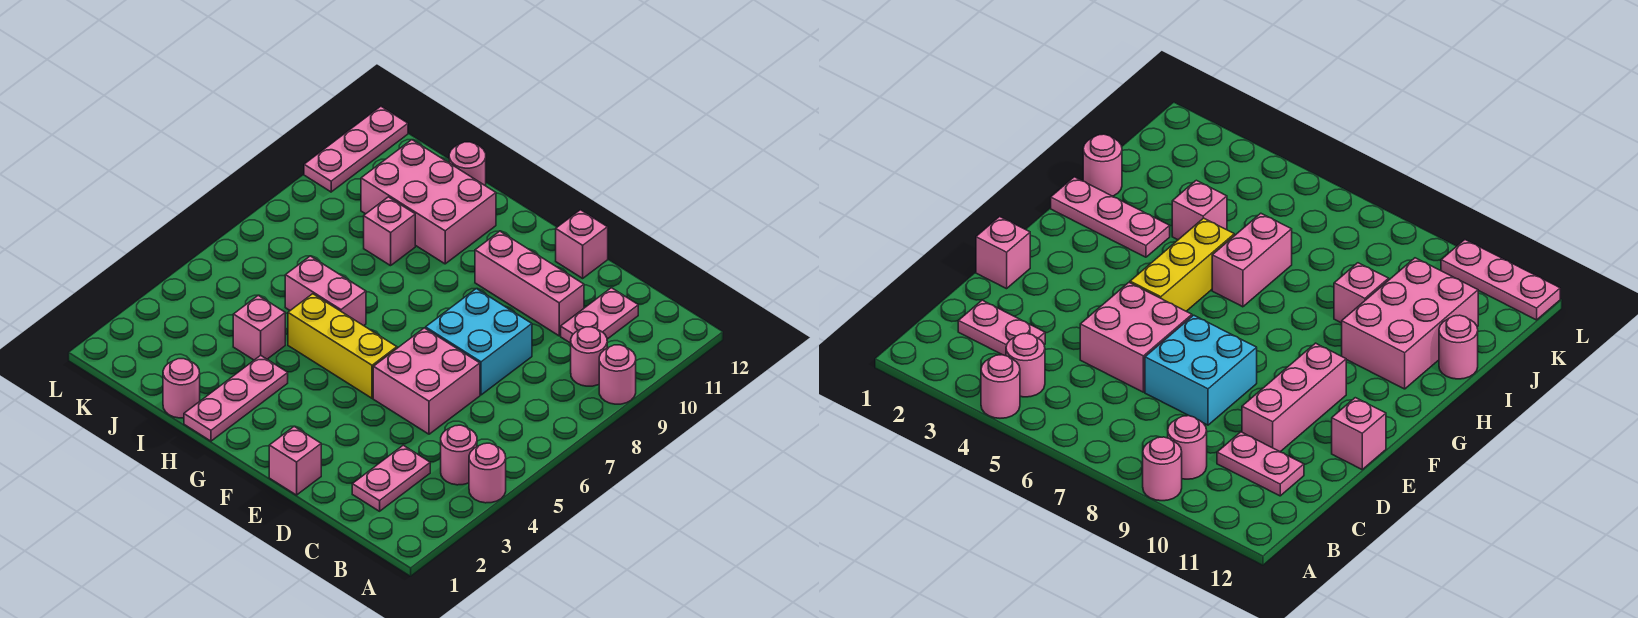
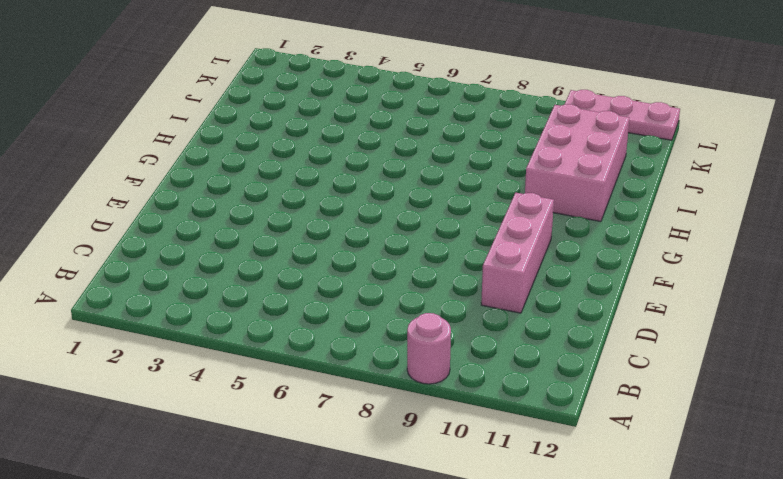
none -> pink 1x1 round brick [469,443,506,503]
none -> pink 1x1 round brick [441,425,477,485]
none -> pink 1x1 round brick [571,327,607,386]

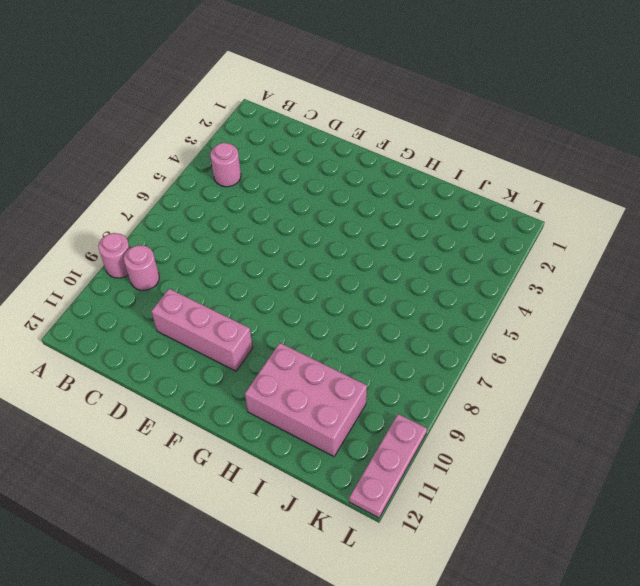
none -> pink 1x1 round brick [469,443,506,503]
none -> pink 1x2 plate [352,445,430,511]
none -> pink 1x2 plate [561,288,638,343]

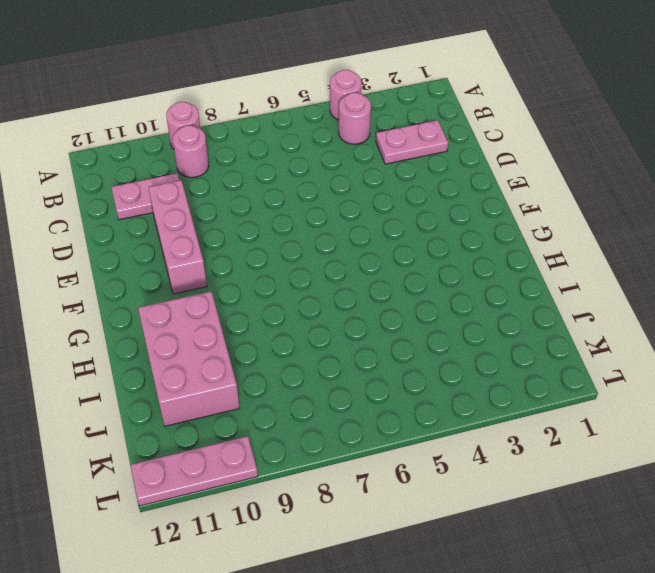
none -> pink 2x2 brick [373,328,480,434]
none -> cyan 2x2 brick [426,289,532,395]
none -> pink 1x1 brick [269,426,321,495]

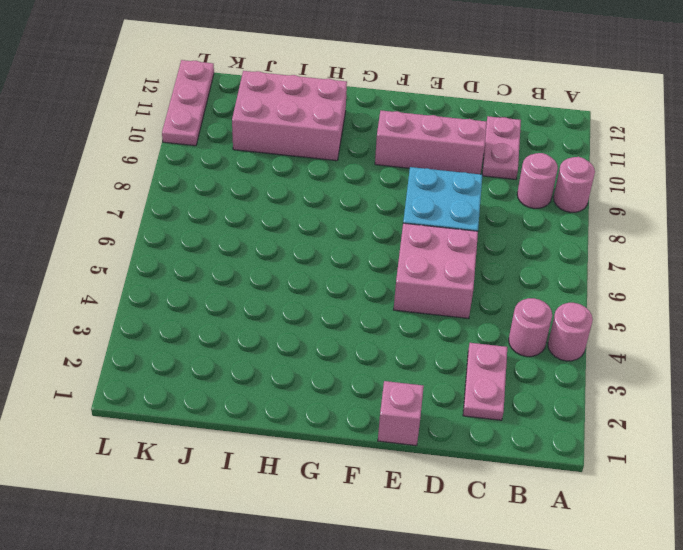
none -> pink 1x1 brick [556,210,608,278]
none -> yellow 1x3 brick [288,294,397,398]
none -> pink 1x3 plate [184,355,288,441]

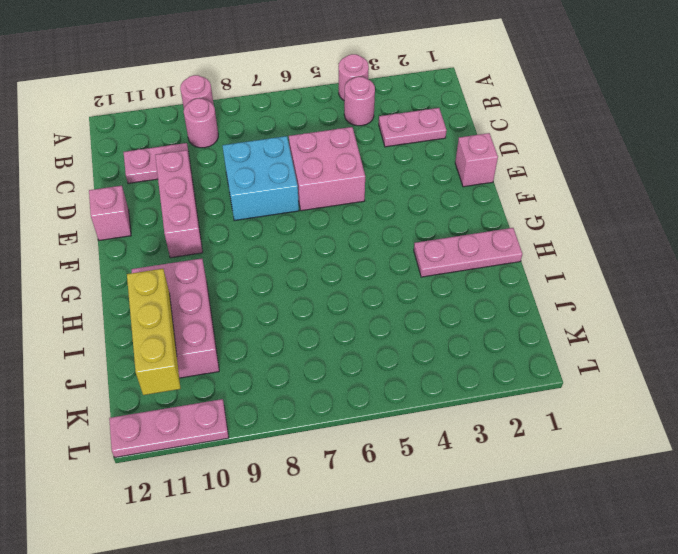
yellow 1x3 brick [127,269,181,395] -> yellow 1x3 brick moved to [288,294,397,398]
none -> pink 1x2 brick [285,256,366,326]
none -> pink 1x1 round brick [163,359,200,418]
none -> pink 1x1 brick [233,295,285,360]

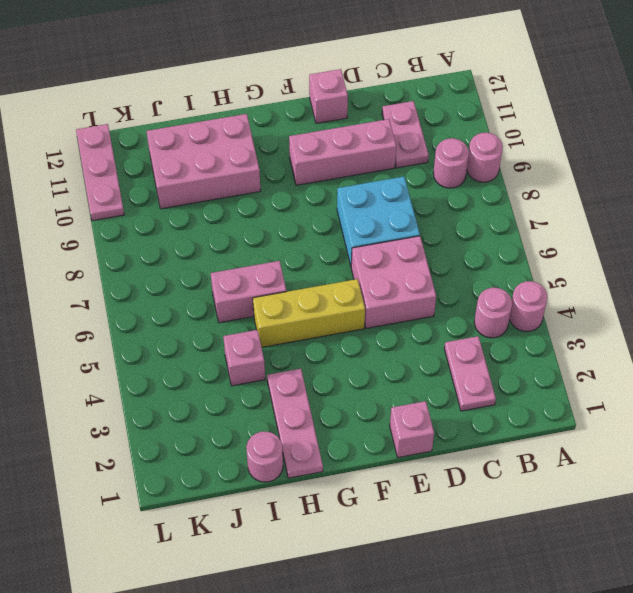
none -> pink 1x1 brick [364,197,415,266]
none -> pink 1x1 round brick [449,142,486,186]

